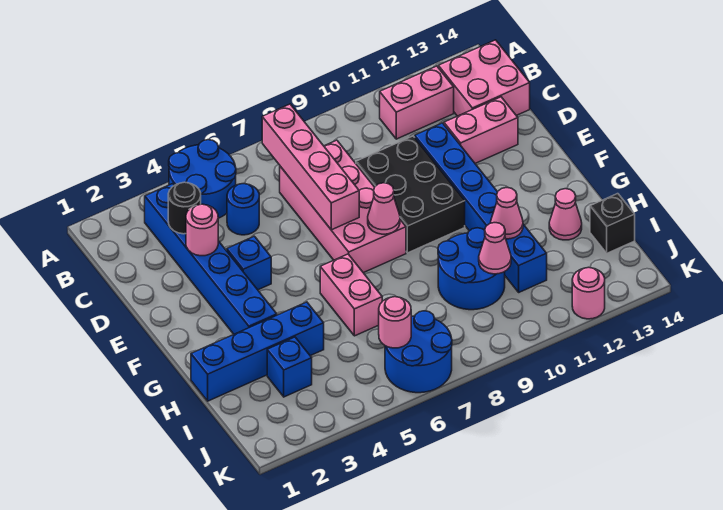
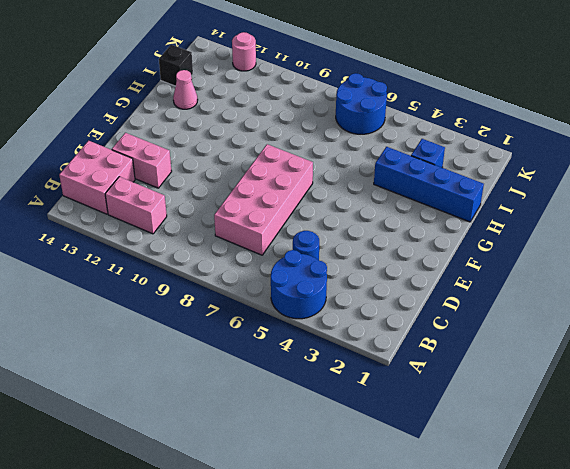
none -> blue 1x6 brick [145,184,277,334]
none -> black 2x3 brick [356,136,465,253]
none -> blue 1x6 brick [415,123,547,292]

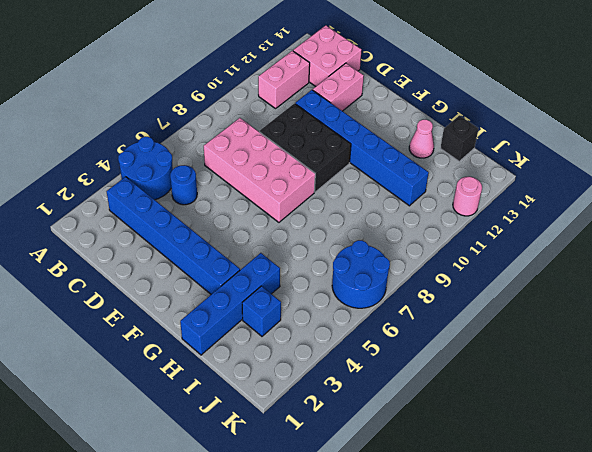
none -> blue 1x1 brick [227,236,271,290]
none -> pink 1x2 brick [320,254,382,336]
none -> blue 2x2 round brick [438,228,505,310]

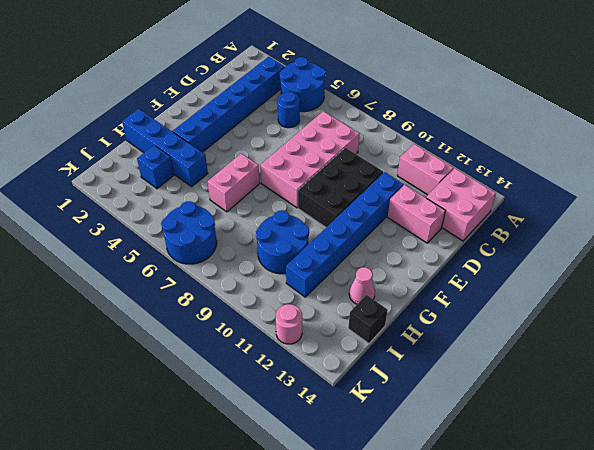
none -> blue 1x1 brick [227,236,271,290]
none -> pink 1x4 brick [262,104,359,230]
none -> black 1x1 round brick [168,182,201,234]

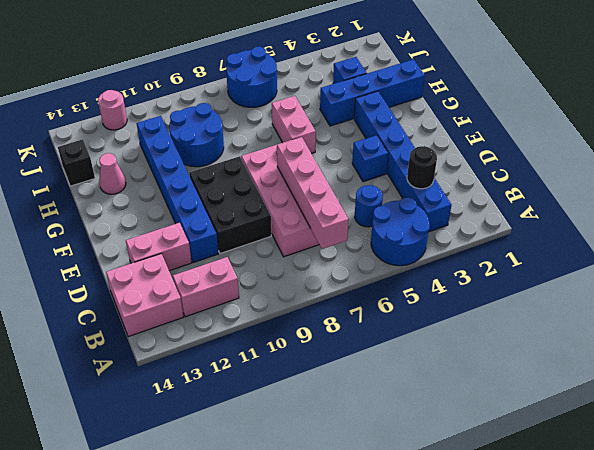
none -> pink 1x1 round brick [186,204,218,256]
none -> pink 1x1 cone [368,183,400,234]
none -> pink 1x1 cone [491,188,523,239]

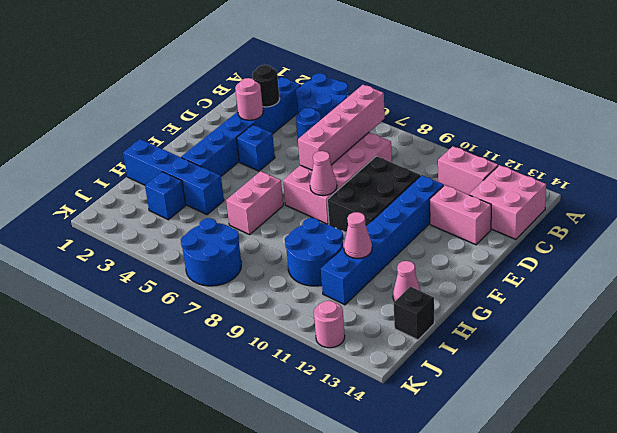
none -> pink 1x1 cone [479,223,511,274]
none -> pink 1x1 round brick [379,297,411,348]

